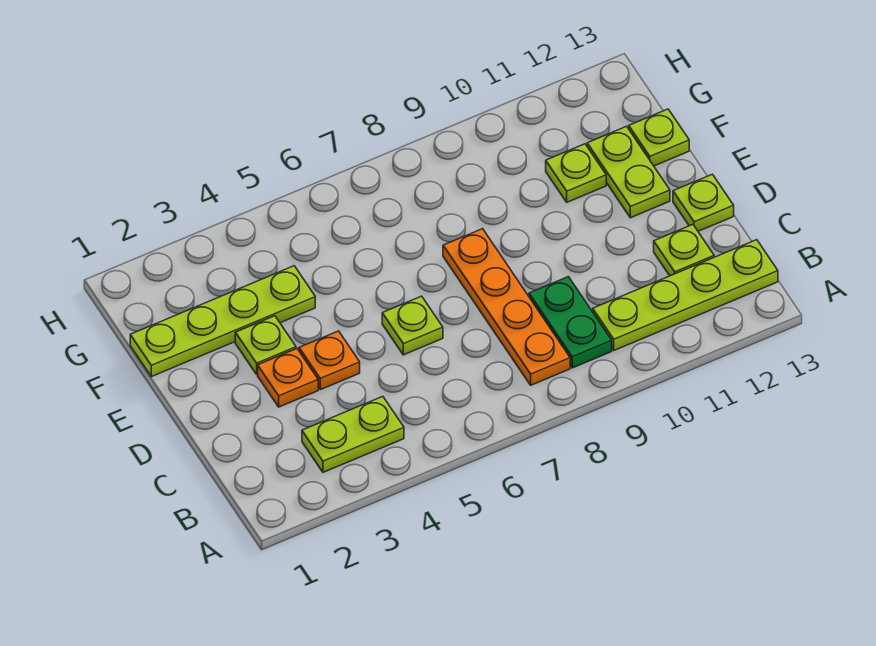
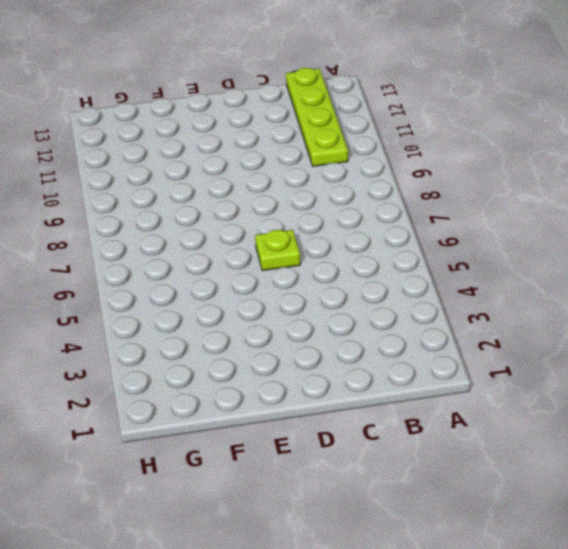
none -> lime 1x2 plate [302,396,404,472]
none -> orange 1x4 plate [443,229,570,385]
none -> green 1x2 plate [529,277,612,368]

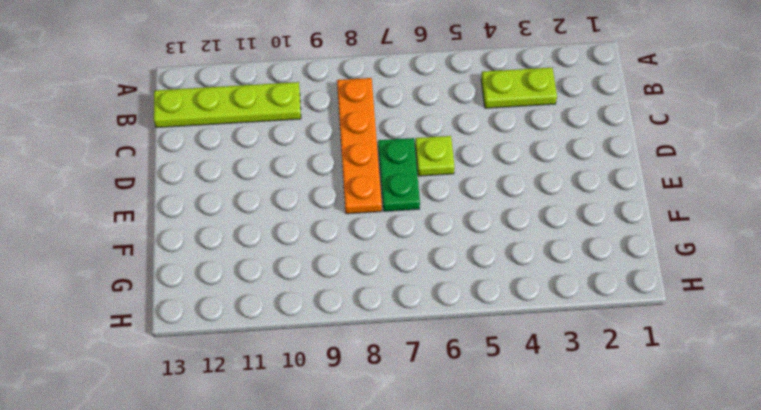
green 1x2 plate [378,138,420,211] -> green 1x2 plate moved to [529,277,612,368]
none -> lime 1x1 plate [654,225,714,276]
none -> orange 1x1 plate [258,349,318,407]
none -> orange 1x1 plate [299,331,360,390]

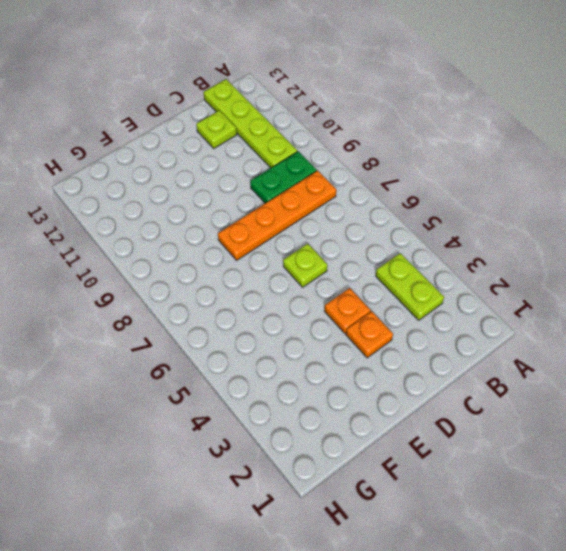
none -> lime 1x1 plate [673,174,734,231]
none -> lime 1x1 plate [235,316,296,374]
none -> lime 1x2 plate [587,126,670,218]

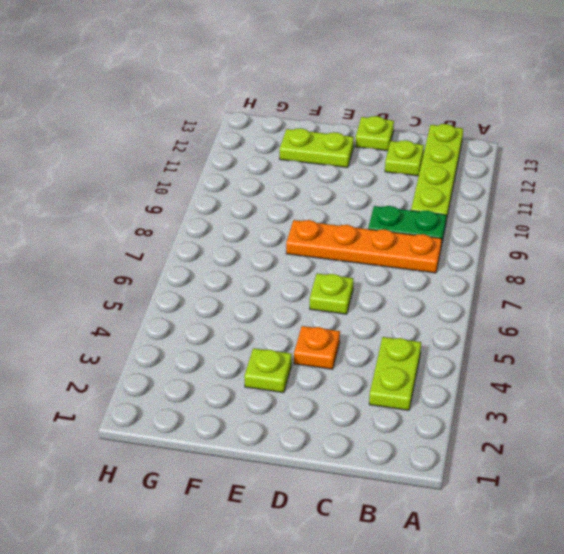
none -> orange 1x1 plate [258,349,318,407]
none -> lime 1x4 plate [130,266,315,377]
none -> lime 1x1 plate [546,144,606,202]

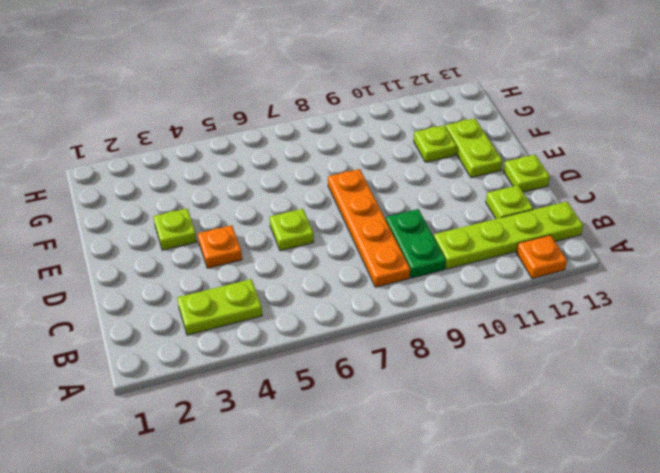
orange 1x1 plate [516,235,567,278] -> orange 1x1 plate moved to [258,349,318,407]
none -> lime 1x4 plate [130,266,315,377]
none -> lime 1x1 plate [629,109,689,166]

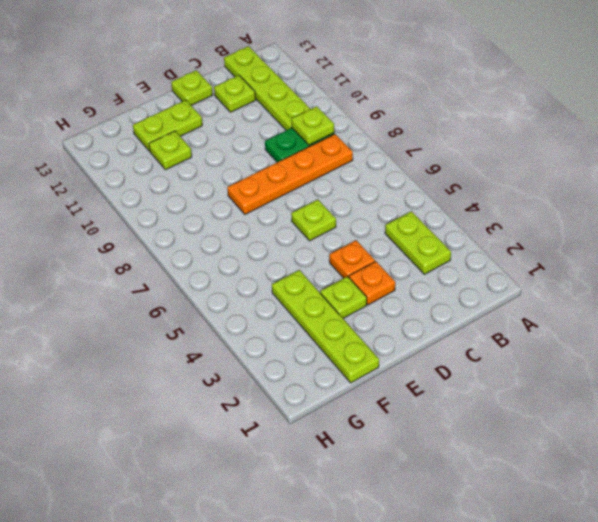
lime 1x1 plate [291,106,334,145] -> lime 1x1 plate moved to [629,109,689,166]

